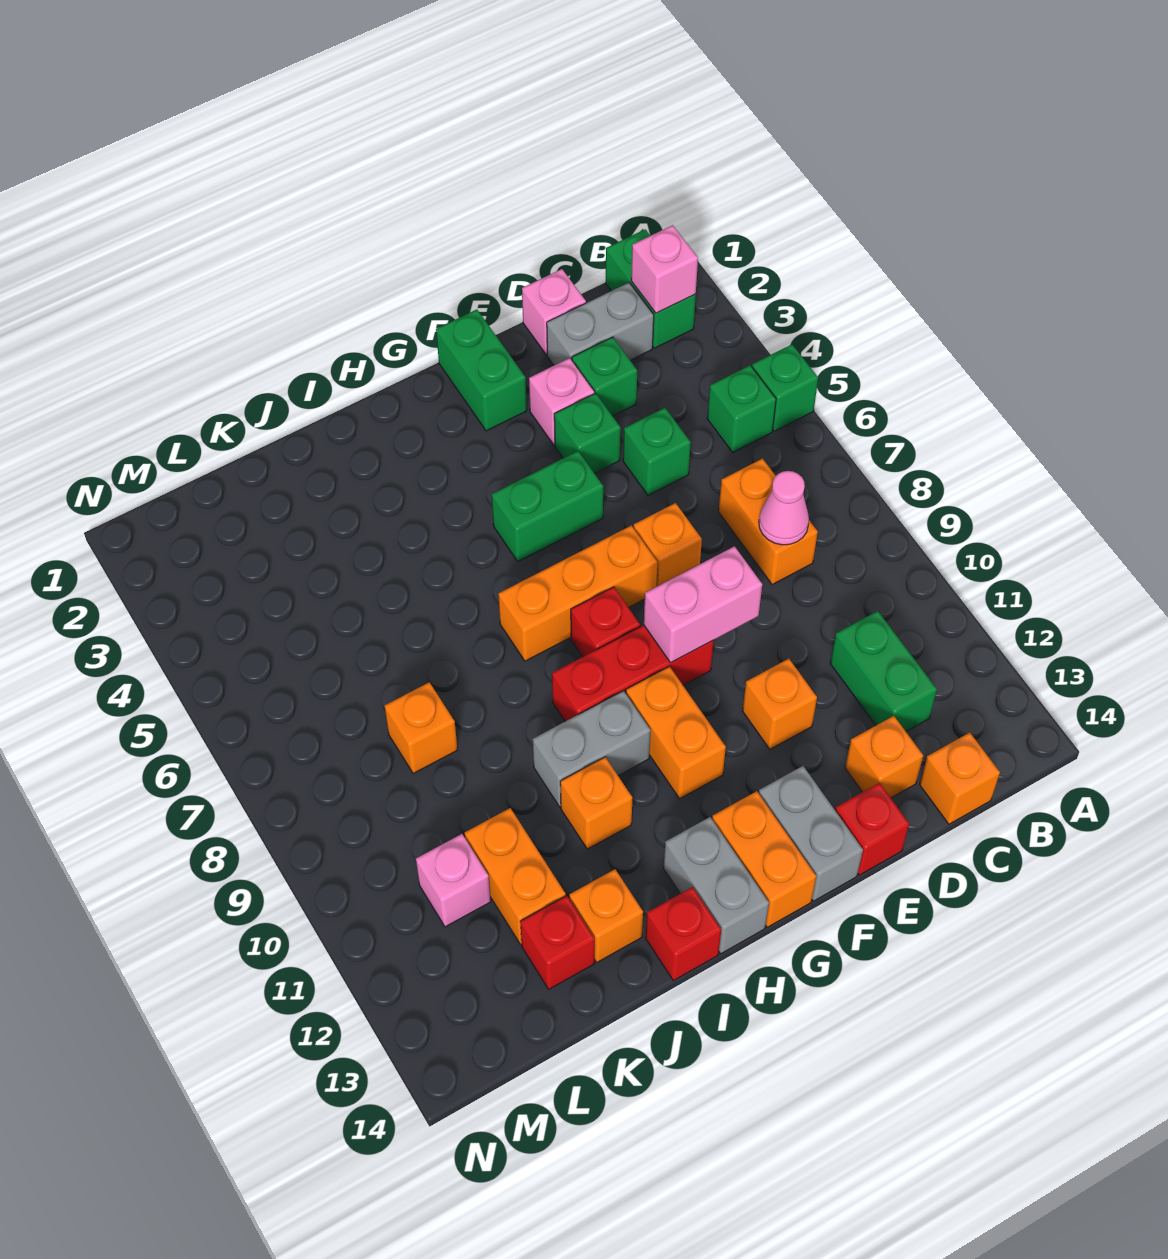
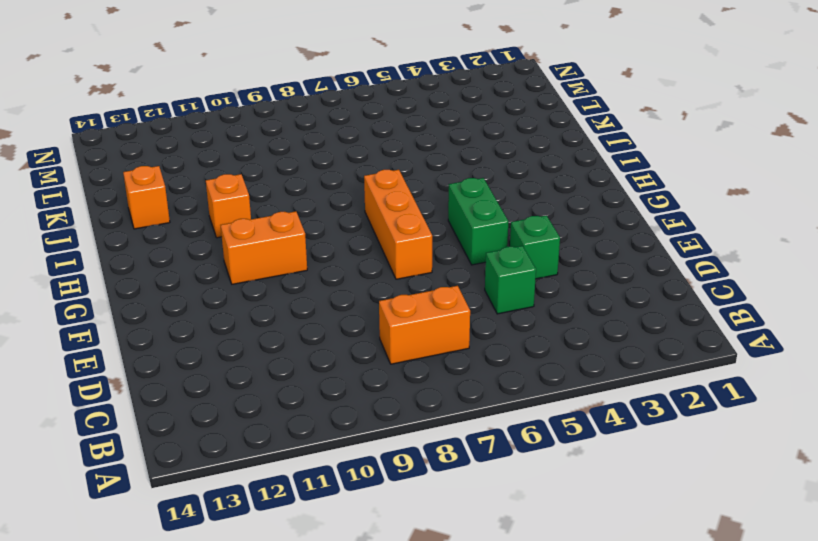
none -> green 1x1 brick [752,345,818,431]
none -> green 1x2 brick [606,229,696,348]
none -> green 1x1 brick [707,365,776,452]
none -> grey 1x2 brick [547,283,654,365]

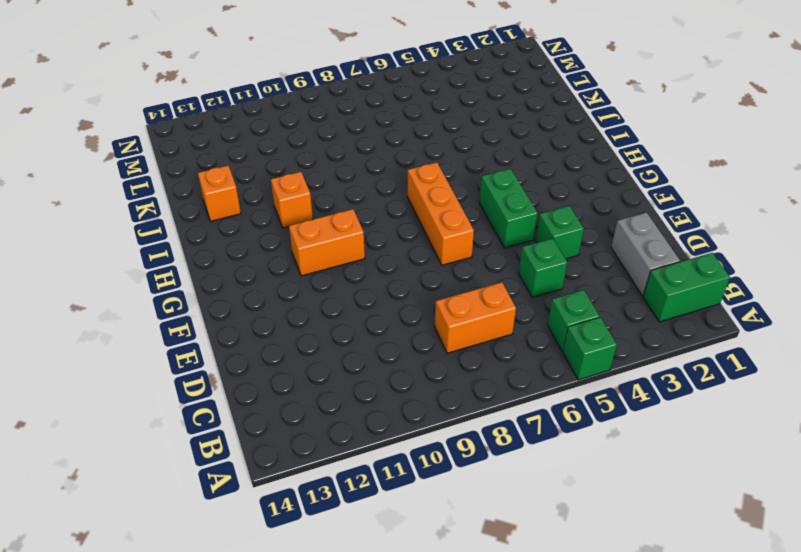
none -> green 1x2 brick [830,611,937,731]
none -> orange 1x1 brick [920,733,1000,824]
none -> pink 1x1 brick [522,269,586,355]
none -> green 1x1 brick [572,337,637,416]

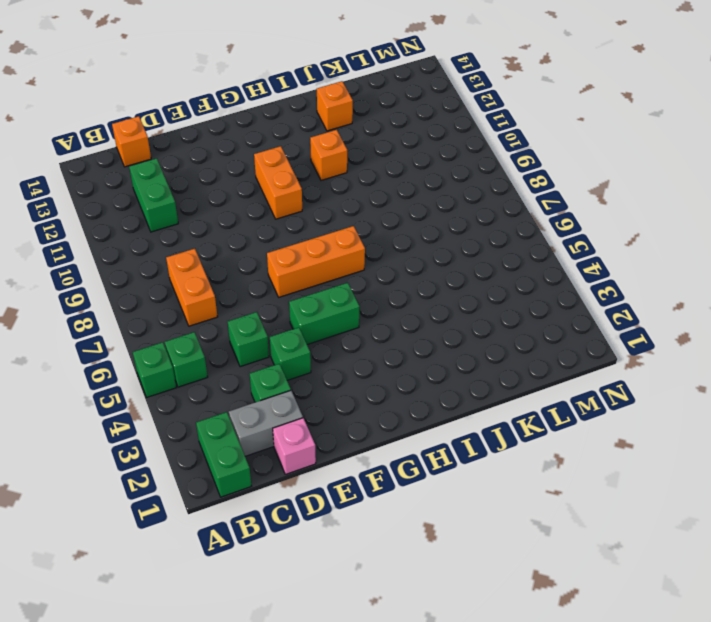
none -> orange 1x1 brick [845,716,923,798]
none -> pink 1x1 brick [529,358,594,445]
none -> orange 1x1 brick [633,503,702,587]
none -> orange 1x1 brick [743,659,817,749]

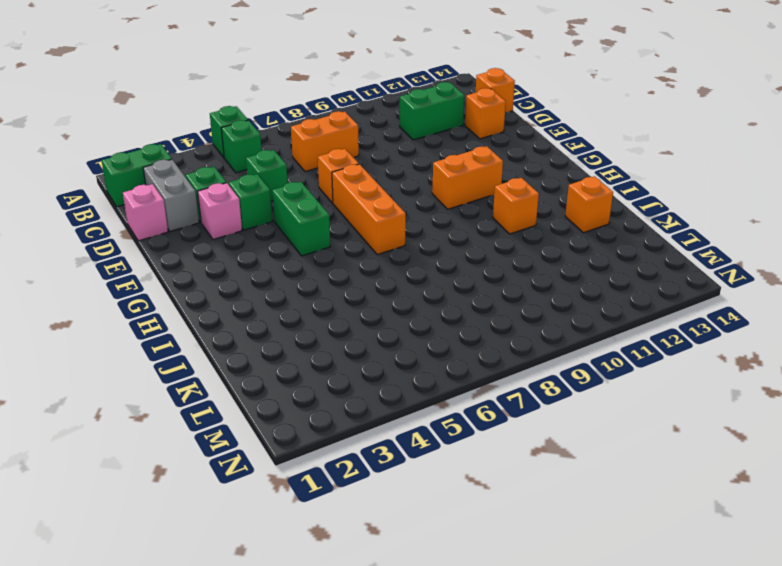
none -> orange 1x1 brick [743,659,817,749]
none -> red 1x1 brick [835,783,909,875]
none -> green 1x2 brick [436,310,527,431]
none -> red 1x3 brick [552,625,714,721]

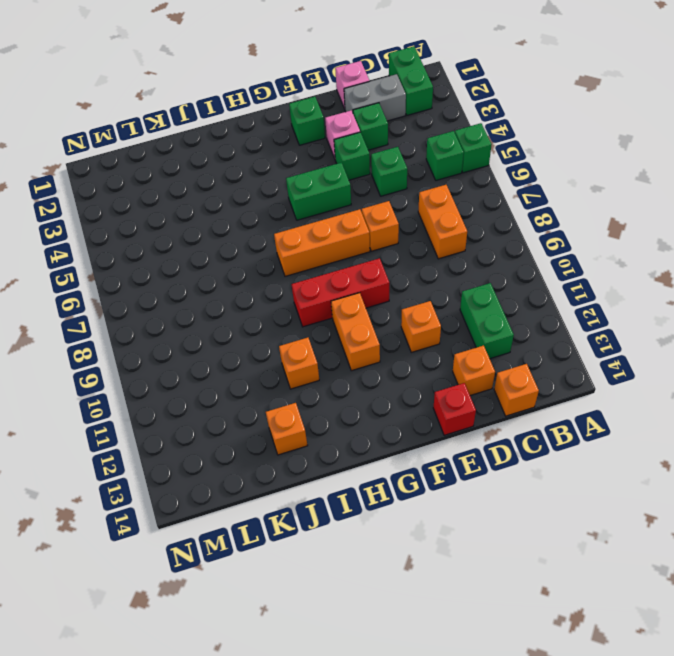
green 1x1 brick [289,97,325,145] -> green 1x2 brick [436,310,527,431]
none -> grey 1x2 brick [759,766,863,901]
none -> red 1x1 brick [571,587,640,657]
none -> orange 1x2 brick [712,791,816,927]
none -> grey 1x2 brick [533,691,651,807]

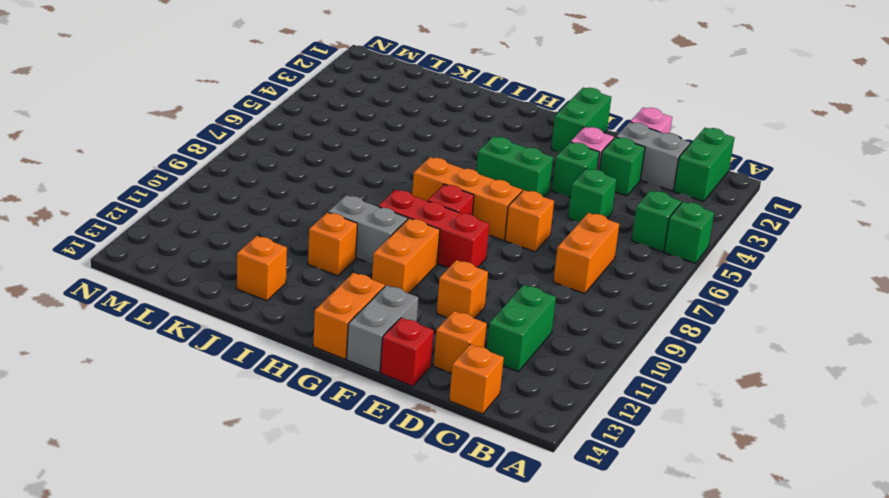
none -> grey 1x2 brick [663,817,769,954]
none -> red 1x1 brick [646,887,721,981]
none -> orange 1x1 brick [384,682,457,774]
none -> orange 1x2 brick [465,808,566,944]

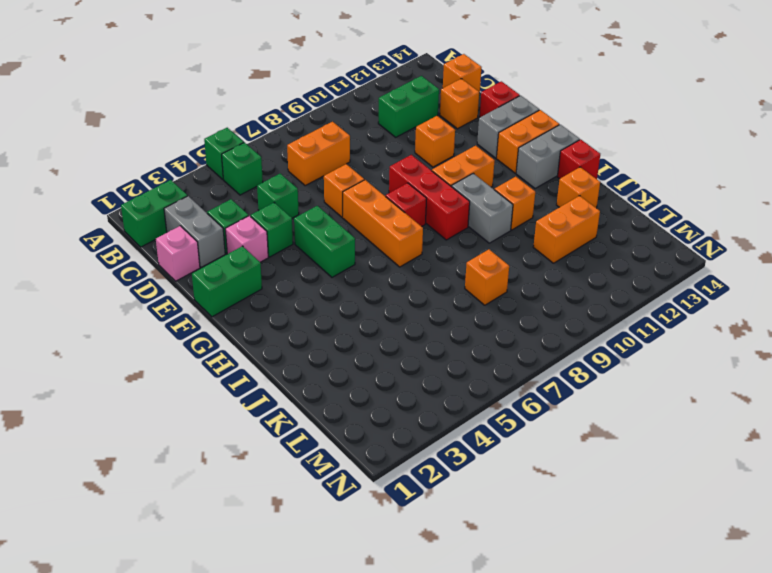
none -> red 1x1 brick [520,896,595,989]
none -> pink 1x1 brick [416,834,491,927]
none -> pink 1x1 brick [631,225,698,313]
none -> pink 1x1 cone [759,471,809,545]

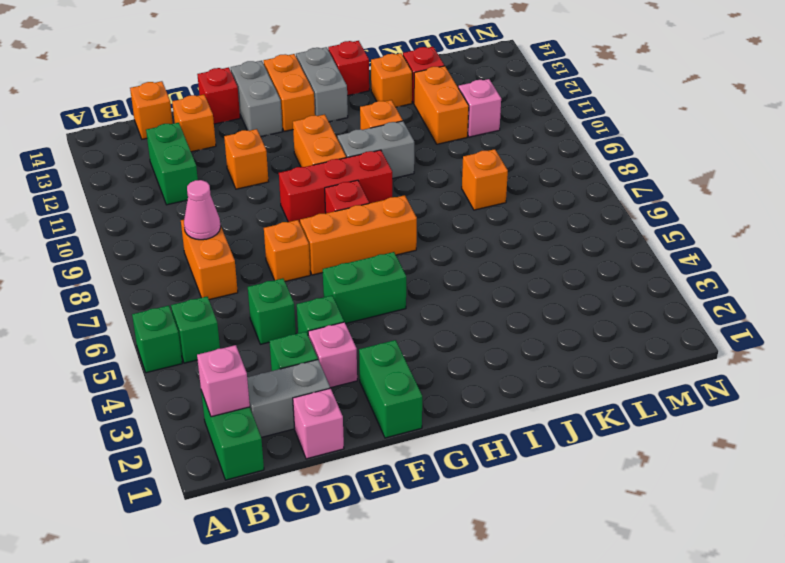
none -> pink 1x2 brick [644,546,762,663]

